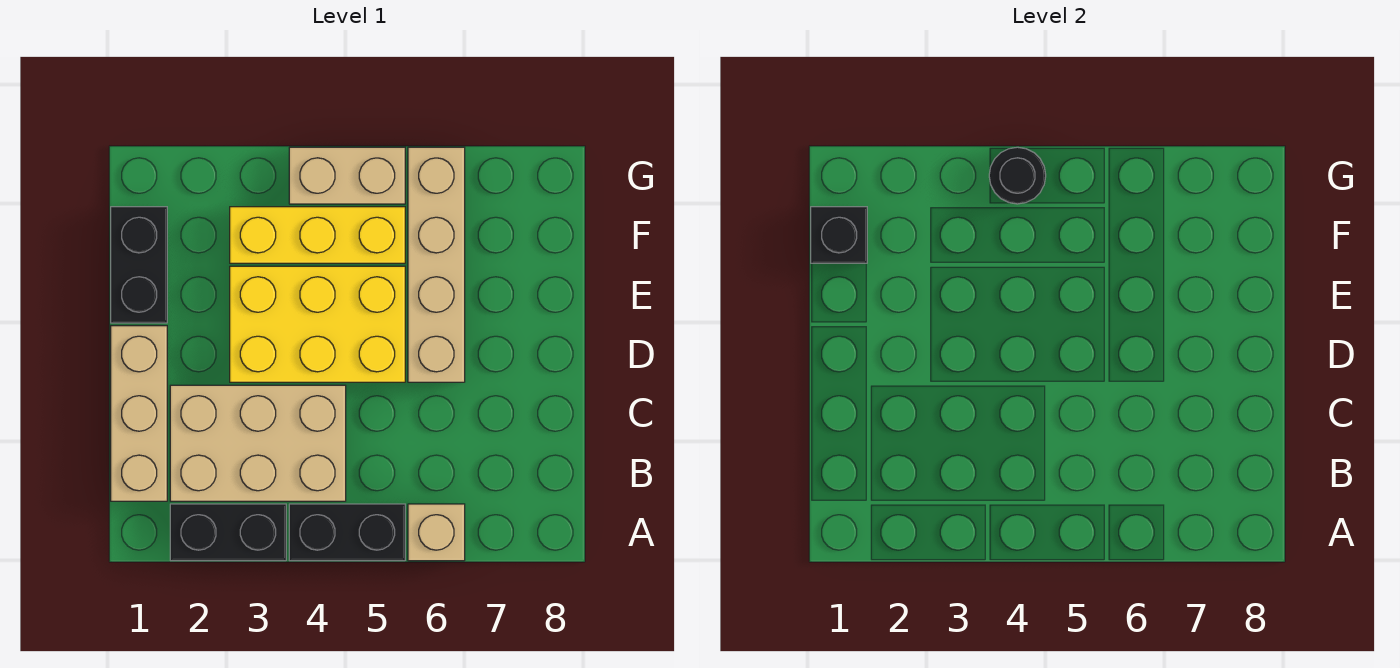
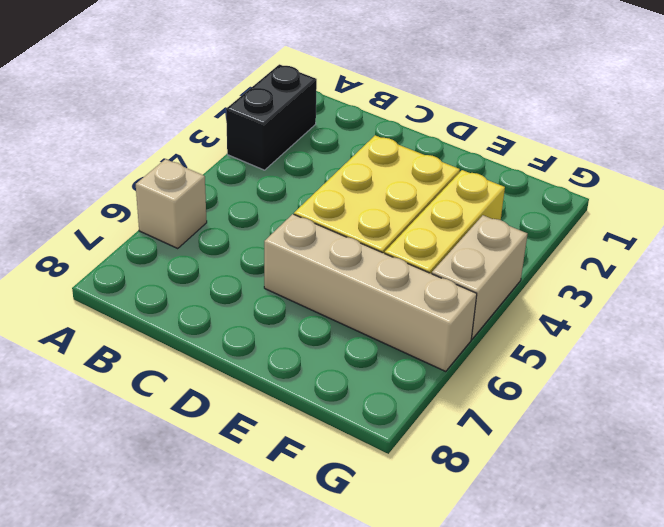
none -> black 1x2 brick [289,504,405,561]
none -> tan 1x3 brick [111,326,167,501]
none -> tan 2x3 brick [170,385,346,501]

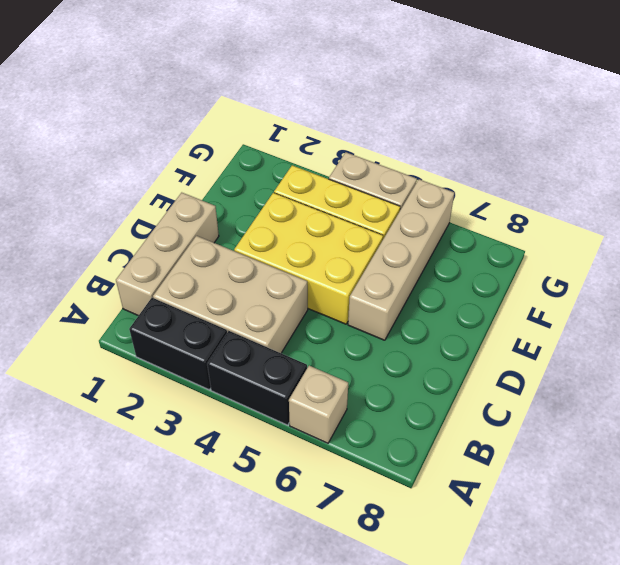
none -> black 1x2 brick [111,207,167,323]
none -> black 1x1 brick [811,207,867,263]
none -> black 1x1 round brick [989,147,1046,204]

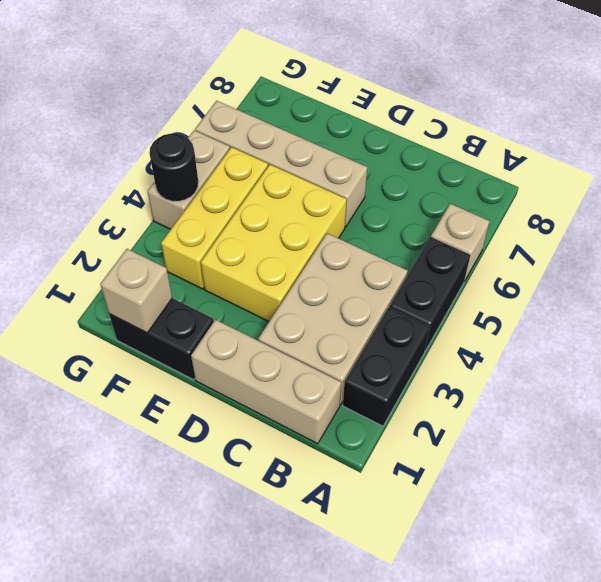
tan 1x1 brick [100,249,172,333] -> black 1x1 brick [811,207,867,263]

